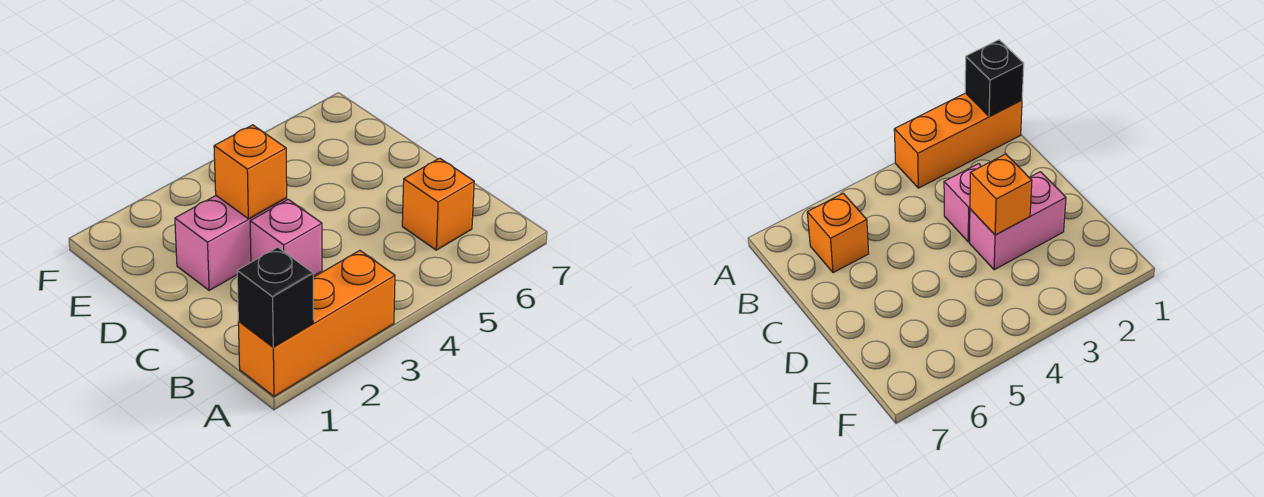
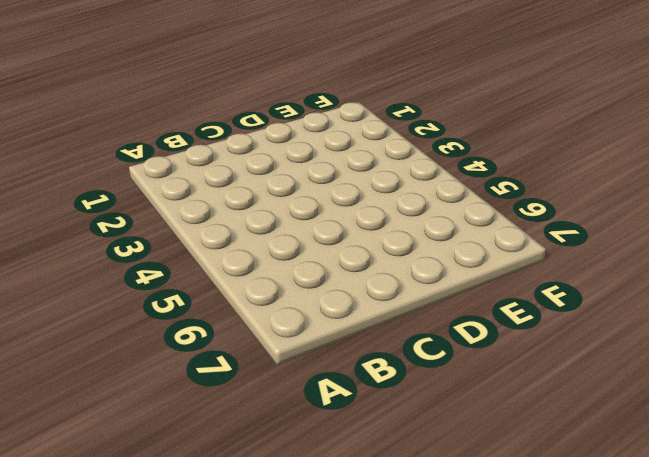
none -> orange 1x3 brick [238,250,395,396]
none -> orange 1x1 brick [402,158,474,250]

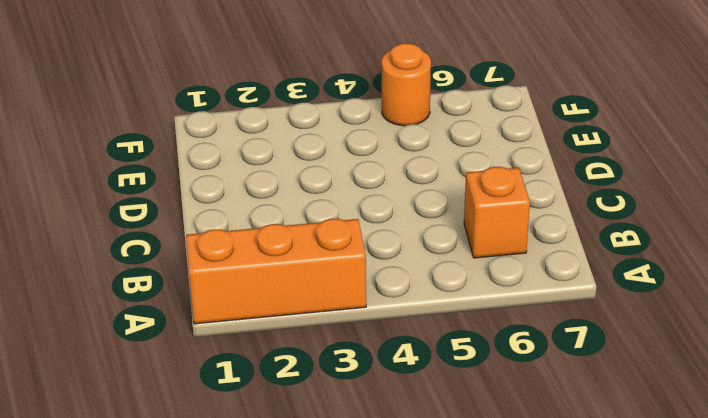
orange 1x1 round brick [382,43,431,126] -> none
none -> pink 1x1 brick [250,199,322,276]
none -> pink 1x2 brick [175,196,287,291]

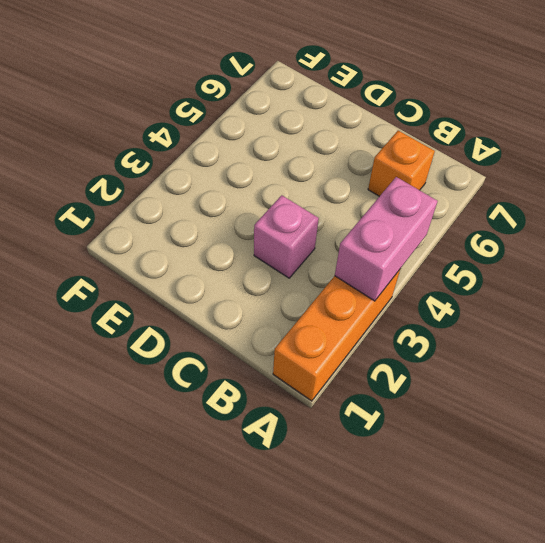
pink 1x2 brick [335,177,438,301] -> pink 1x2 brick moved to [175,196,287,291]
none -> black 1x1 brick [237,247,313,347]
none -> orange 1x1 brick [214,125,287,219]

